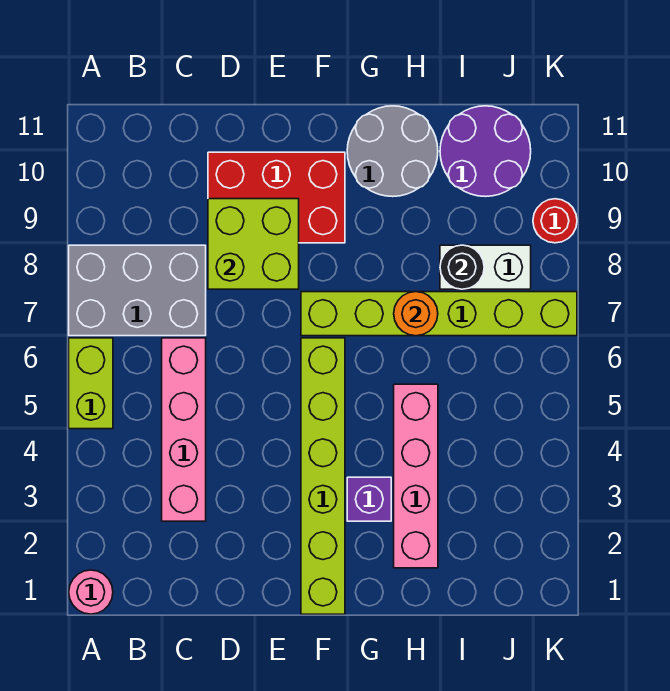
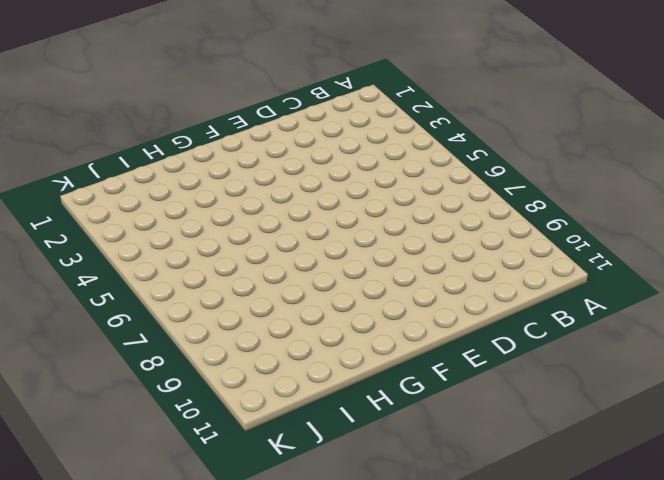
none -> pink 1x1 round brick [69,570,113,614]
none -> lime 1x2 brick [69,338,113,429]
none -> grey 2x3 brick [69,245,206,336]

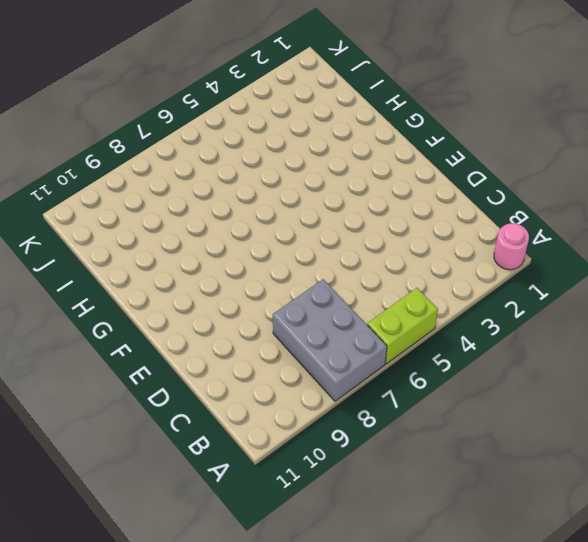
none -> pink 1x4 brick [162,338,206,521]
none -> red 2x3 brick [208,152,345,243]
none -> lime 1x6 brick [301,338,345,614]

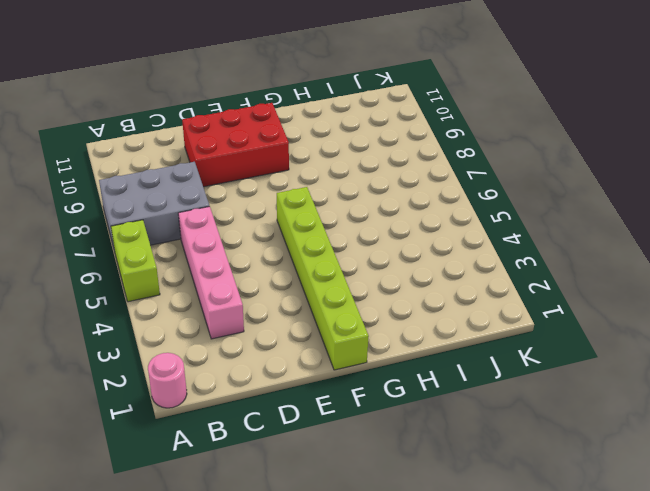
none -> lime 1x6 brick [301,292,577,336]
none -> purple 1x1 brick [347,477,391,521]
none -> grey 2x2 round brick [347,106,438,197]

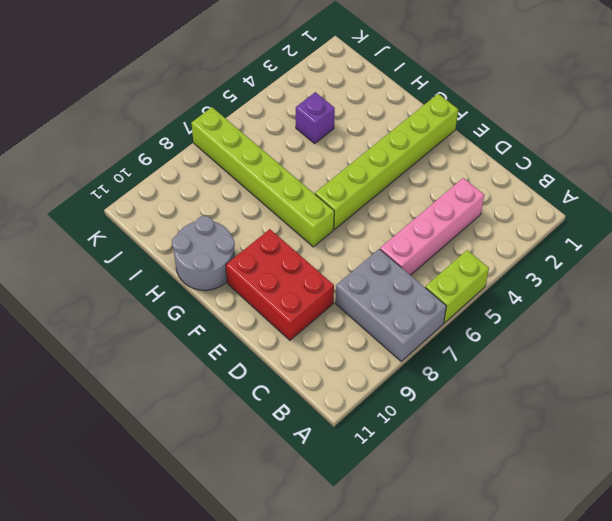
purple 1x1 brick [296,92,335,144] -> purple 1x1 brick moved to [347,477,391,521]
none -> pink 1x1 round brick [69,570,113,614]
none -> pink 1x4 brick [394,384,438,568]
none -> white 1x2 brick [440,245,531,289]

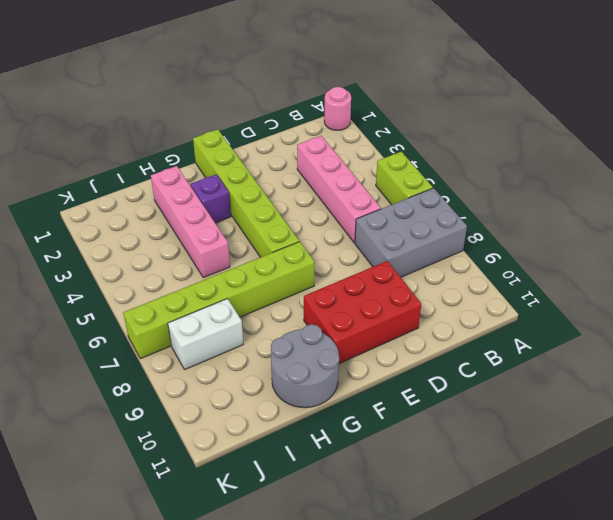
none -> purple 2x2 round brick [440,106,531,197]
none -> red 1x1 round brick [533,199,577,243]
none -> lime 2x2 brick [208,199,299,289]

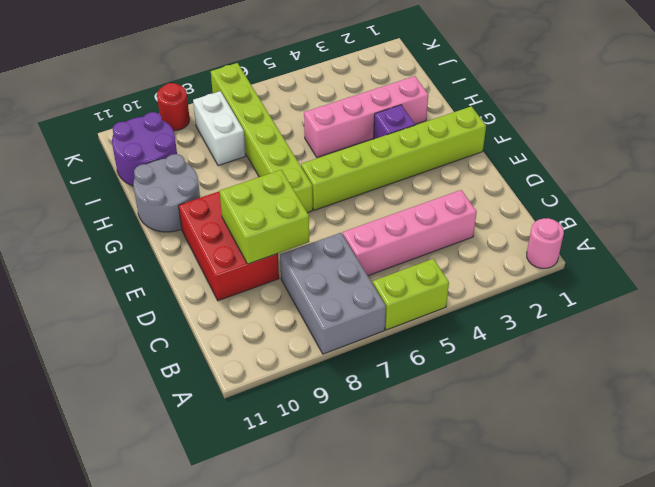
none -> orange 1x1 round brick [394,292,438,336]
none -> black 1x1 round brick [440,245,484,289]

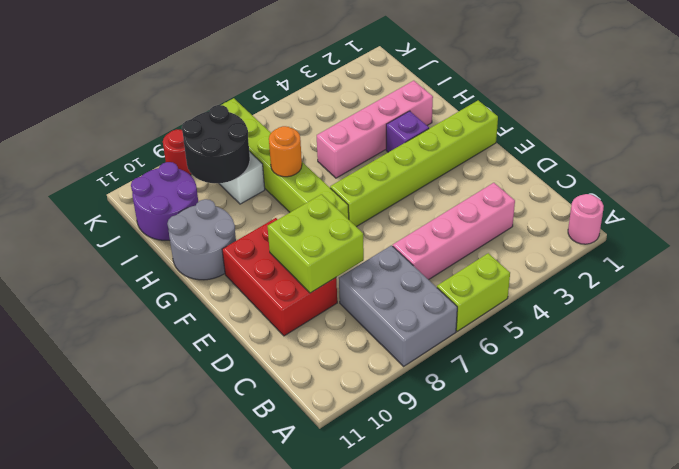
black 2x2 round brick [182,105,250,183] -> black 1x1 round brick [440,245,484,289]

